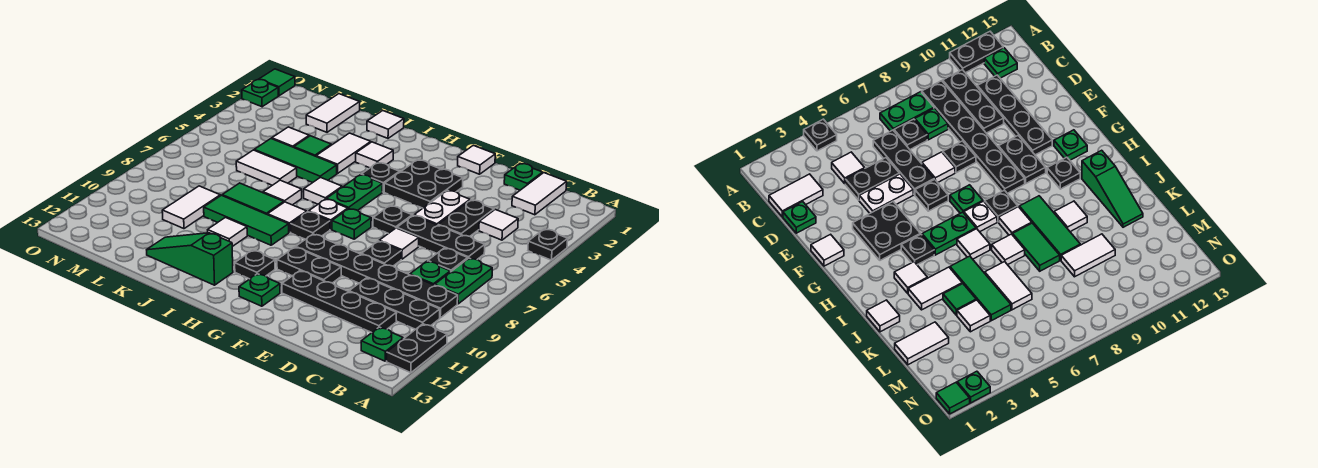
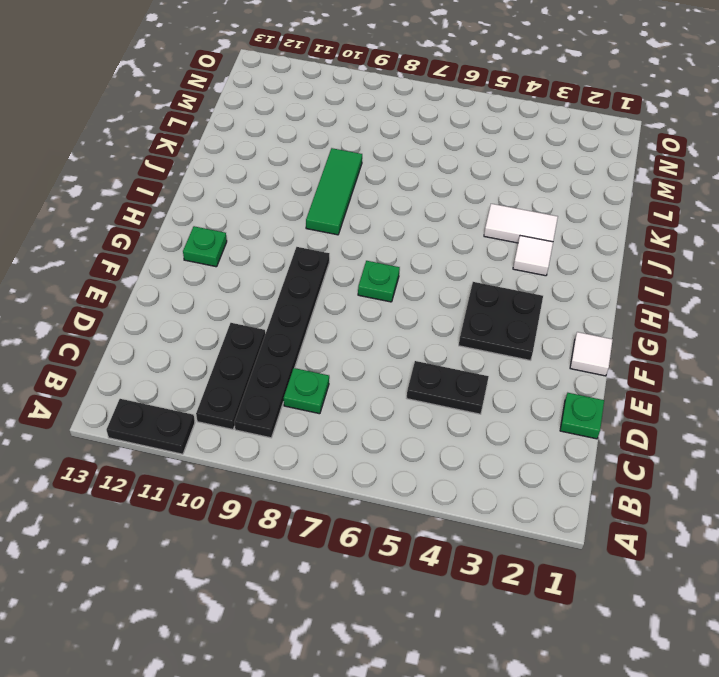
none -> black 1x1 plate [528,229,568,260]
none -> green 1x2 plate [435,258,492,304]
none -> green 1x1 plate [361,327,403,361]
none -> white 1x2 tile [512,173,567,215]

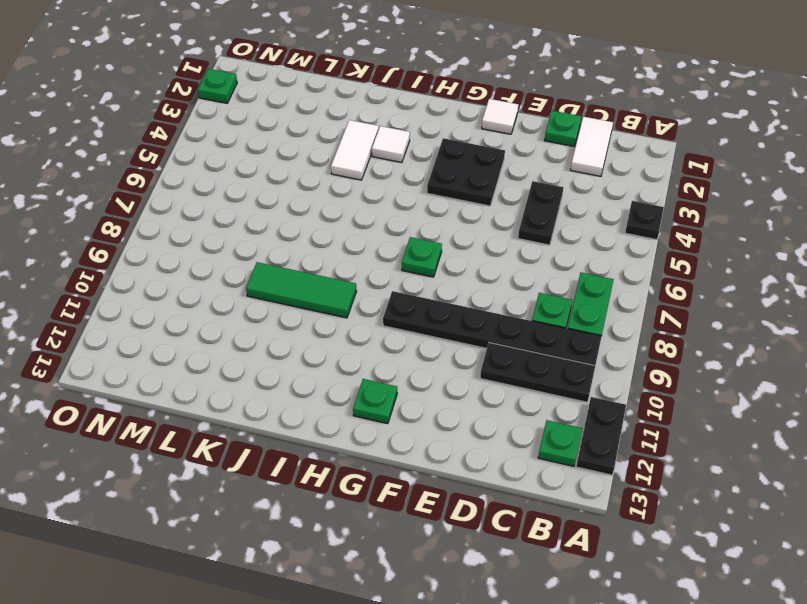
none -> white 1x1 tile [479,210,518,240]
none -> black 1x3 plate [397,215,485,260]
none -> black 1x1 plate [428,248,468,272]
none -> black 1x4 plate [282,271,397,333]

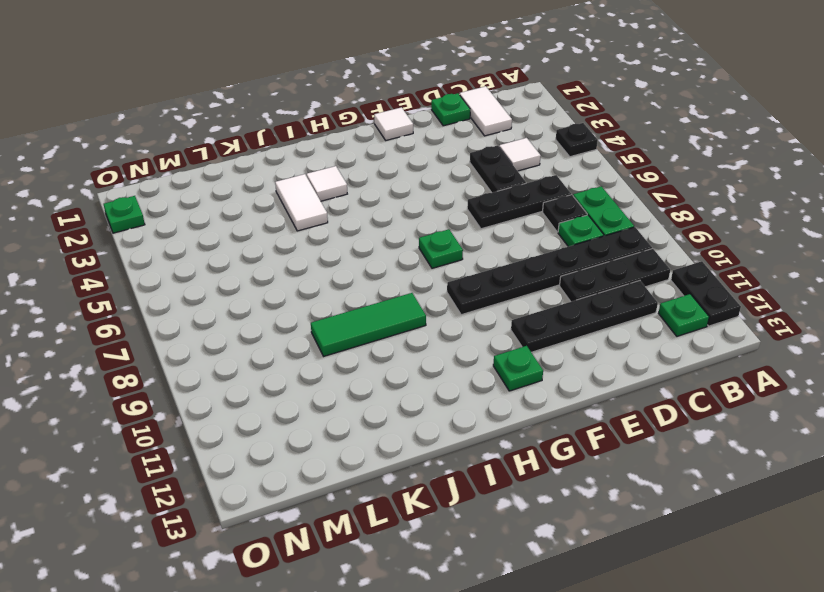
none -> white 1x2 plate [414,190,470,225]
none -> white 1x1 tile [379,228,419,259]
none -> black 1x1 plate [362,241,401,266]
none -> black 2x2 plate [384,160,463,208]

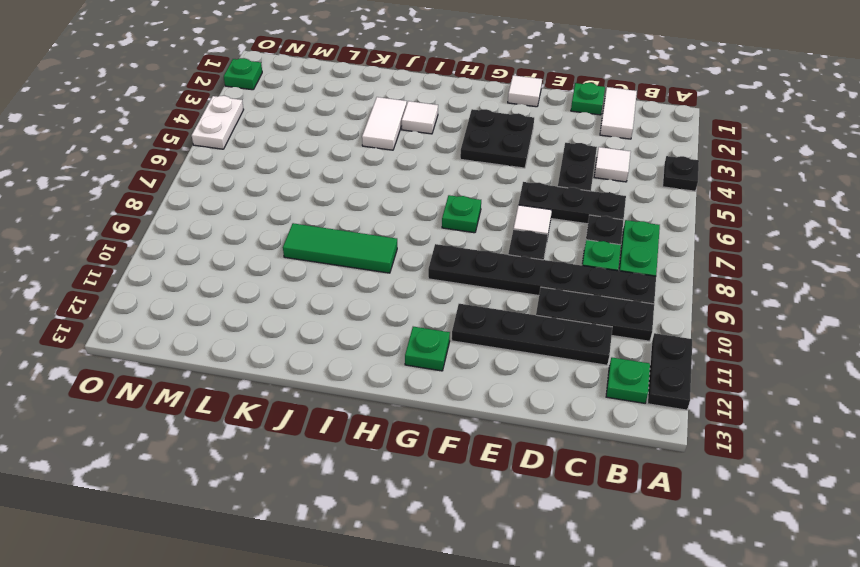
white 1x2 plate [192,96,244,149] -> white 1x2 plate moved to [414,190,470,225]
none -> black 1x1 plate [373,206,412,234]
none -> black 1x2 plate [277,247,341,283]
none -> black 1x1 plate [361,163,400,192]
none -> green 1x2 plate [327,175,383,211]

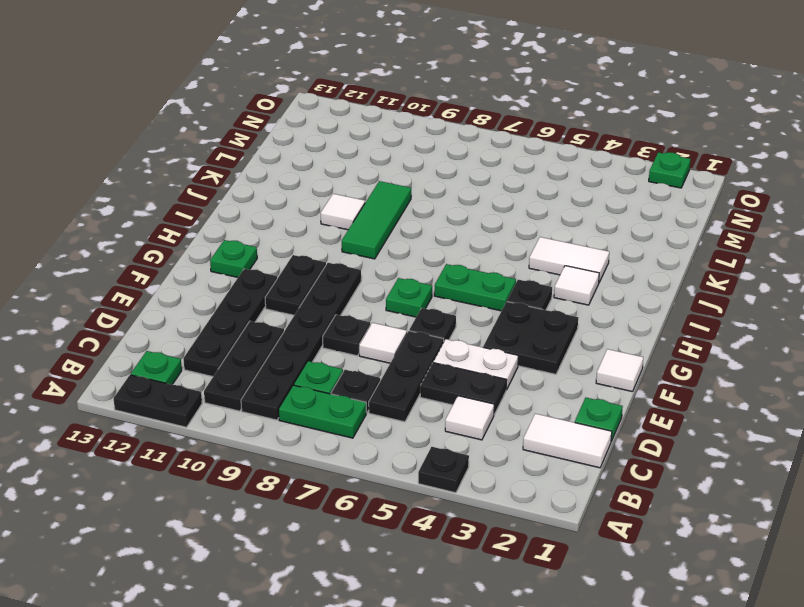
none -> white 1x1 plate [309,199,348,230]
none -> black 1x1 plate [291,212,330,239]
none -> black 1x1 plate [235,250,275,279]
none -> white 1x1 tile [304,177,342,204]

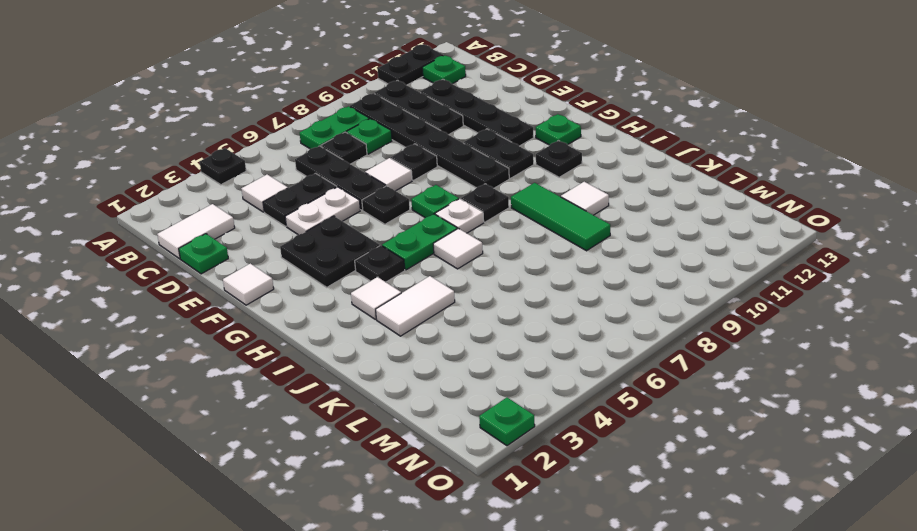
none -> white 1x1 tile [268,202,307,232]
none -> green 1x3 slope [147,233,233,285]
none -> white 1x1 tile [367,111,404,138]
none -> green 1x3 tile [255,138,337,183]

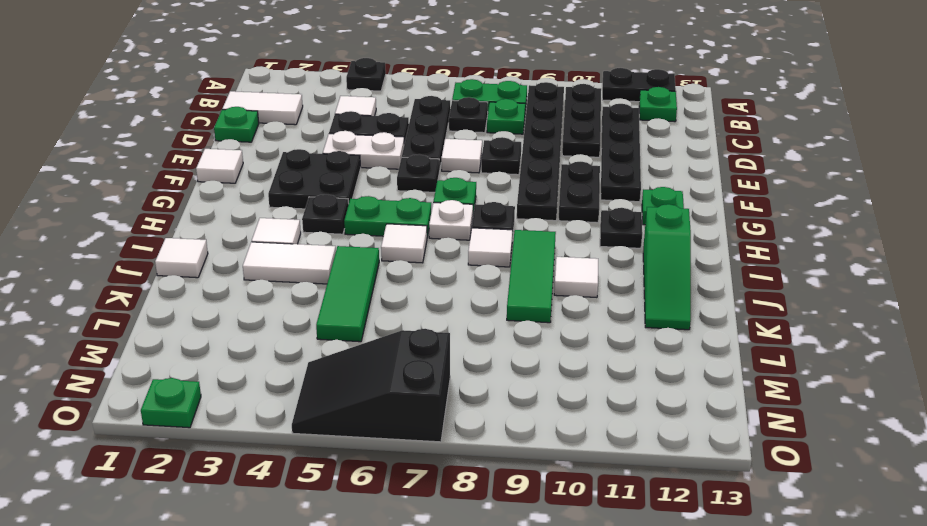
black 2x3 slope [292,329,450,442] -> none
none -> white 1x1 tile [263,180,302,205]
none -> green 1x2 tile [222,183,284,215]
none -> green 1x1 tile [294,136,331,156]
none -> white 1x2 tile [236,150,297,185]

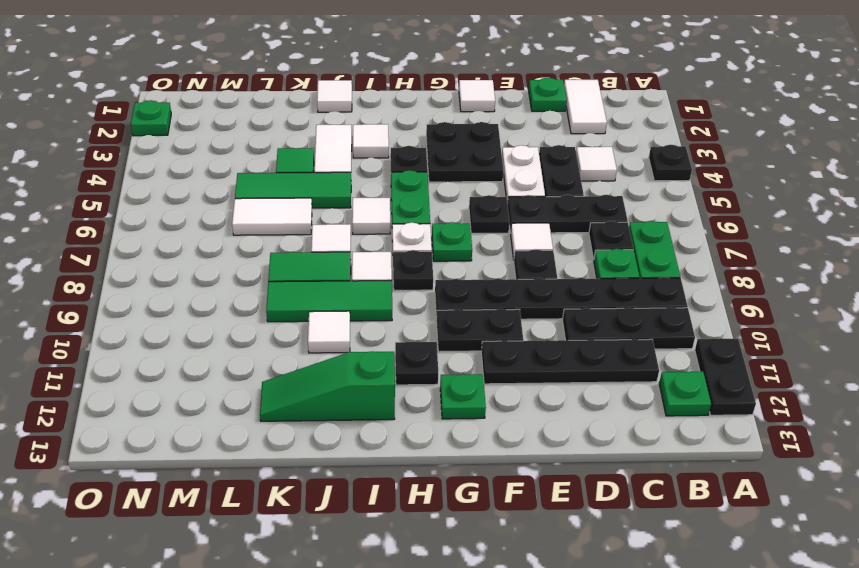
none -> white 1x2 tile [306,94,360,132]
none -> white 1x1 tile [272,127,309,147]
none -> white 1x2 tile [162,186,220,229]
none -> green 1x1 tile [259,69,295,96]

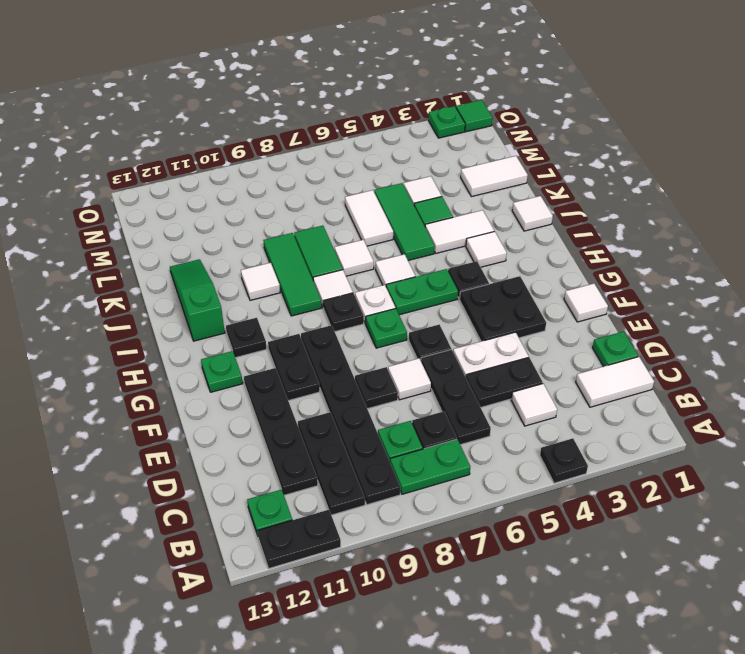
none -> white 1x2 tile [162,186,220,229]

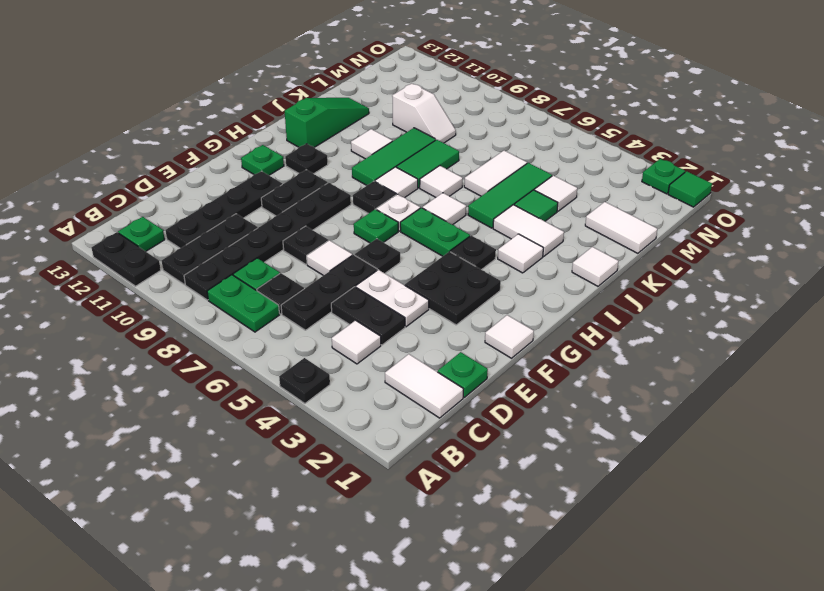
white 1x2 slope [392,84,456,143] -> white 1x2 tile [162,186,220,229]

